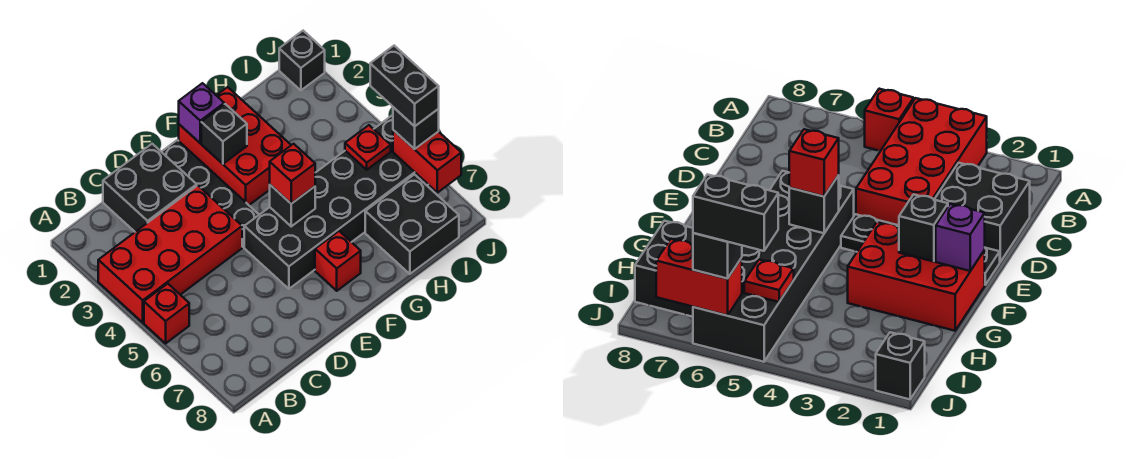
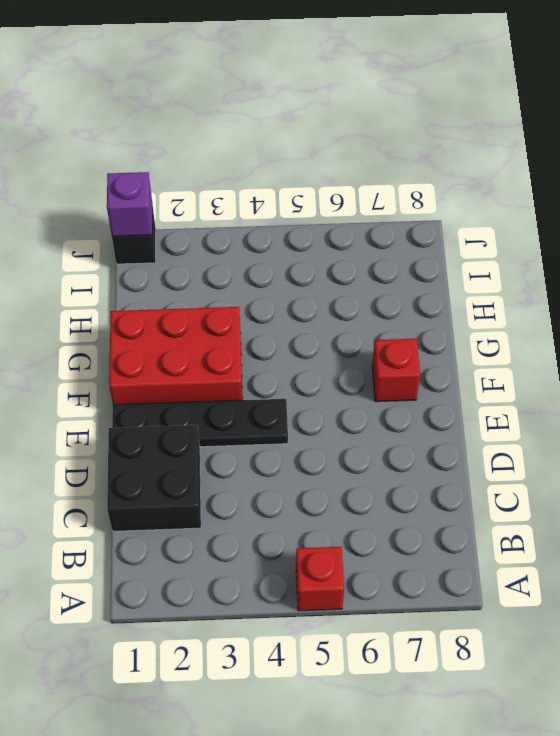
purple 1x1 brick [107,172,152,236] -> purple 1x1 brick moved to [179,83,224,143]
none -> red 2x4 brick [98,185,242,323]
none -> black 2x6 brick [244,115,428,289]
none -> black 2x2 brick [365,174,459,274]

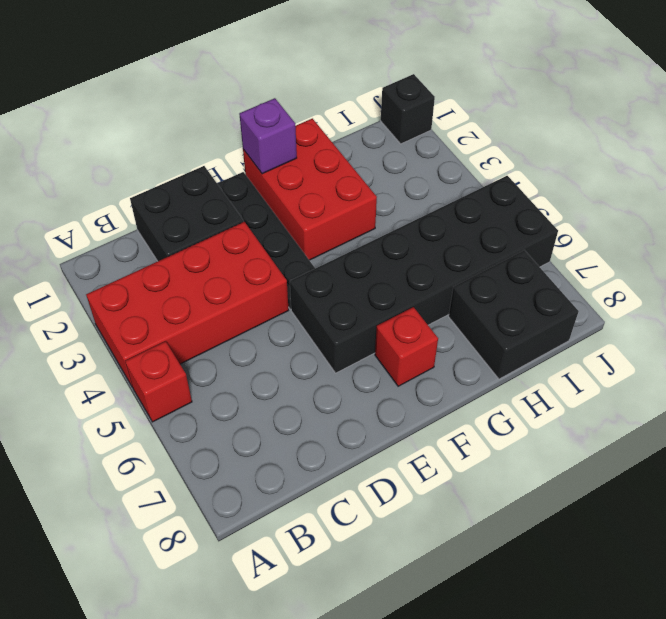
none -> black 1x1 brick [201,104,247,164]
none -> black 1x1 brick [270,185,315,226]
none -> red 1x1 plate [345,125,391,170]

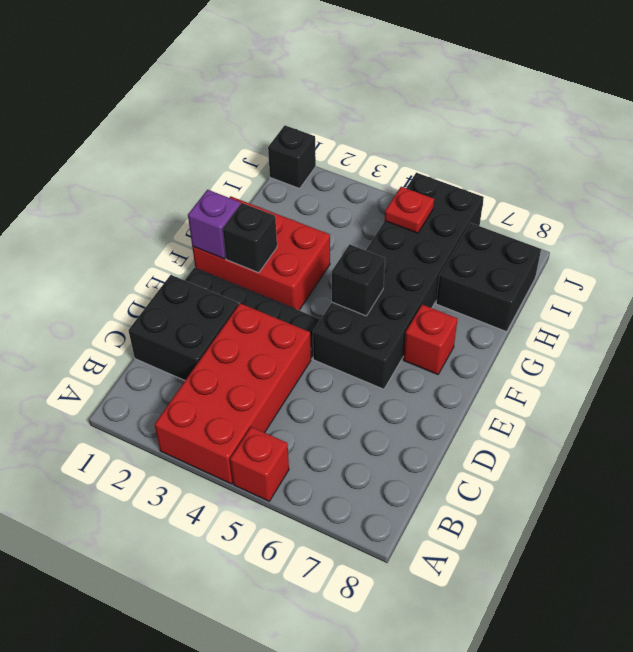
none -> red 1x2 brick [393,130,461,193]
none -> red 1x1 brick [270,144,315,204]
none -> black 1x1 brick [393,107,439,149]

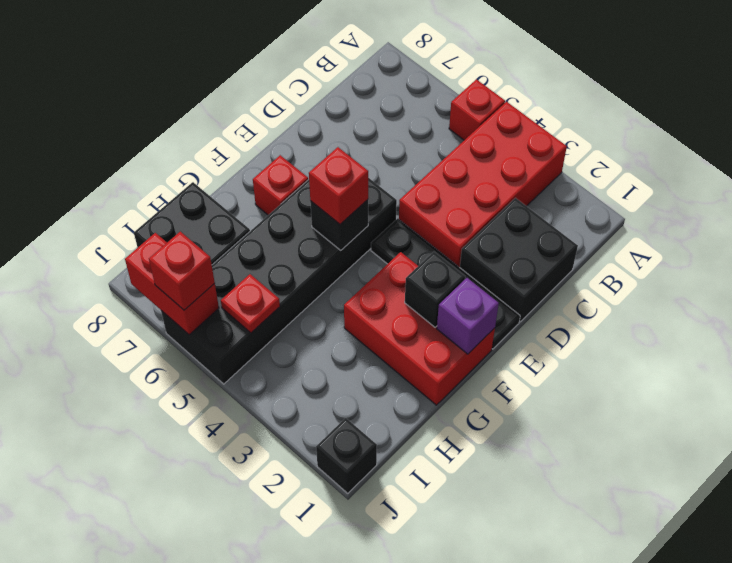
red 1x1 brick [149,232,215,310] -> black 1x1 brick [393,107,439,149]
none -> black 1x2 brick [370,46,439,126]

